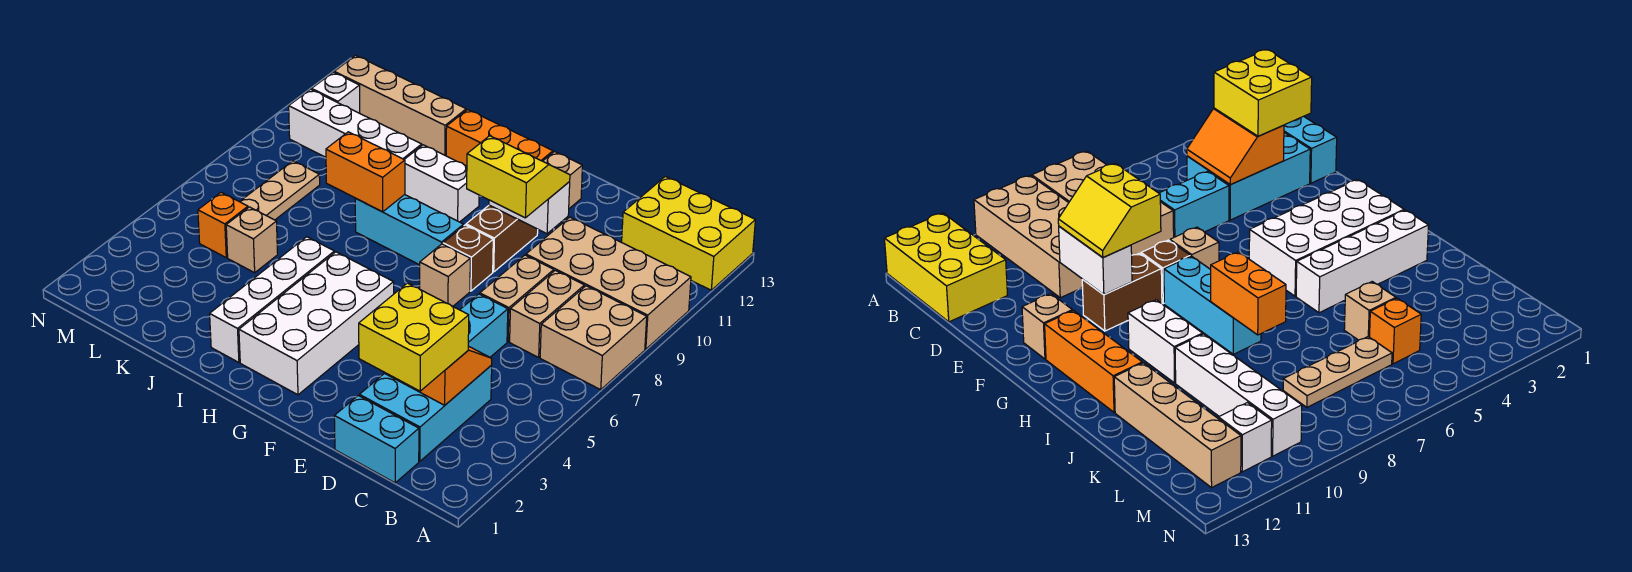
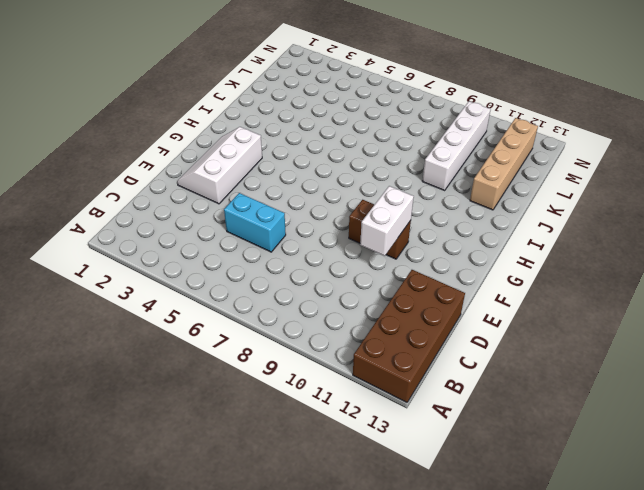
brown 2x4 brick [353,270,465,402] -> yellow 2x3 brick [622,176,755,290]
white 2x3 slope [177,127,262,204] -> white 2x4 brick [239,252,394,395]
none -> tan 2x2 brick [540,286,647,390]
none -> tan 2x4 brick [526,217,691,349]
none -> cyan 1x2 brick [334,396,419,483]

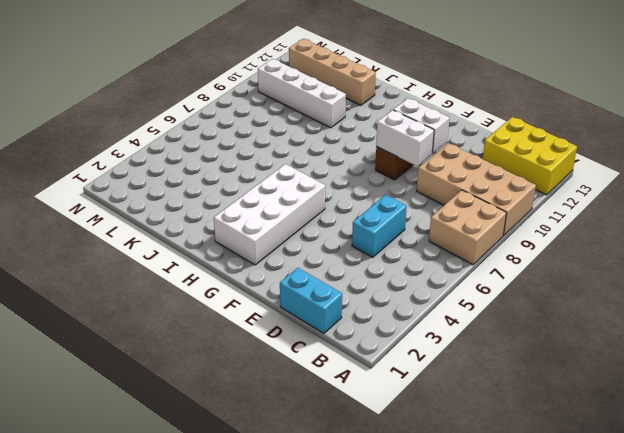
white 1x2 brick [376,110,434,166] -> white 1x2 brick moved to [404,145,479,222]
none -> cyan 2x3 brick [359,365,492,461]
none -> tan 1x2 brick [510,270,584,357]
none -> tan 1x2 brick [480,255,554,342]

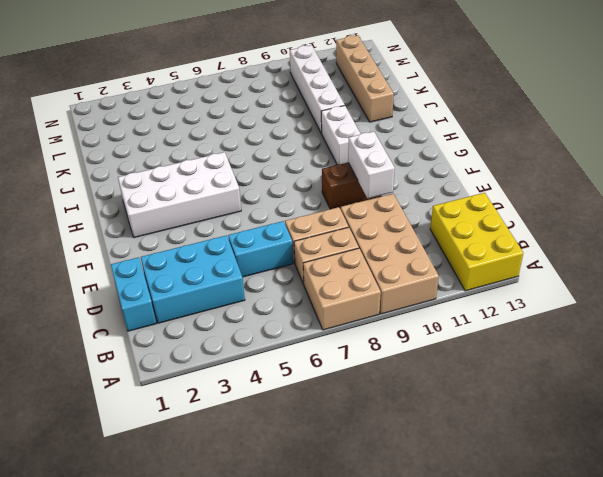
none -> tan 1x1 brick [420,244,470,306]
none -> brown 1x1 brick [443,225,493,291]
none -> tan 1x1 brick [543,152,583,209]

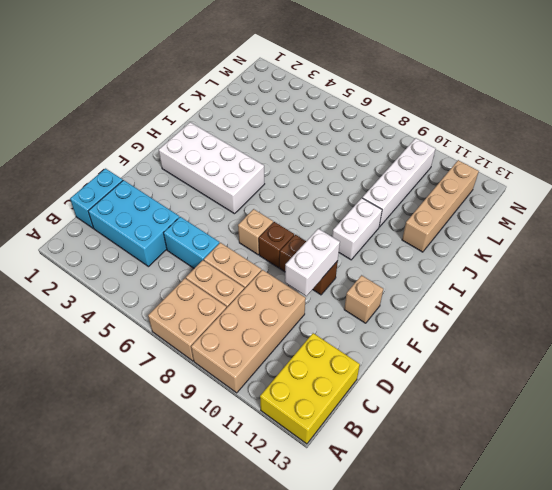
none -> cyan 1x3 brick [355,195,464,265]
none -> orange 1x3 brick [446,110,553,166]
none -> white 1x4 brick [210,237,334,362]

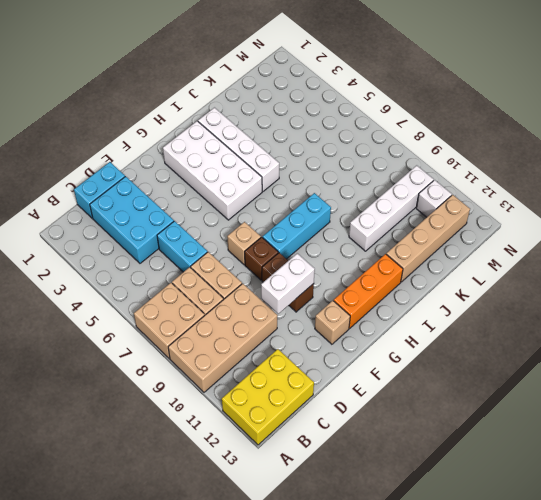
none -> white 1x2 brick [404,145,479,222]
none -> tan 1x1 brick [226,207,278,273]
none -> orange 1x1 brick [198,192,248,257]

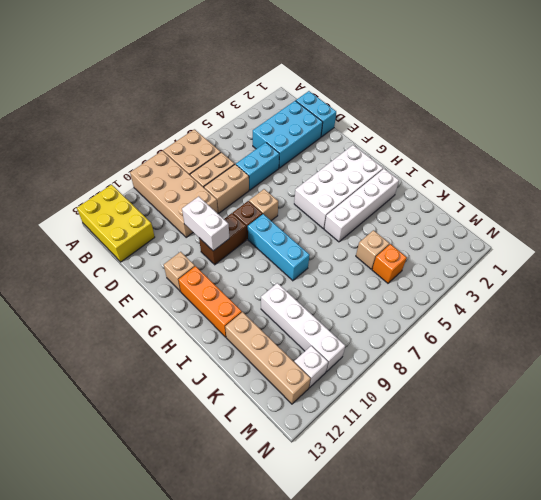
none -> white 1x2 brick [404,145,479,222]
none -> tan 1x3 plate [240,161,320,220]
none -> orange 2x2 slope [384,346,492,405]

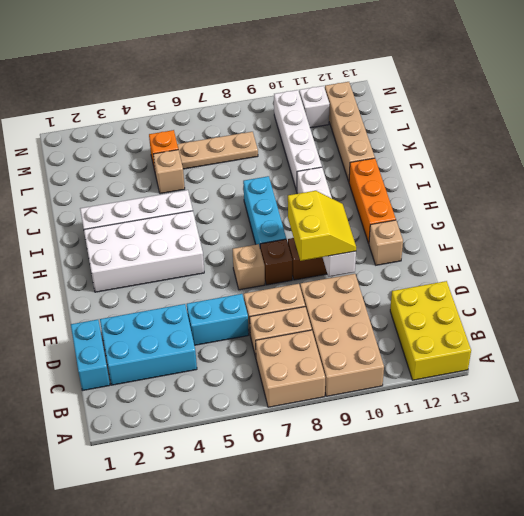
none -> orange 2x2 slope [384,346,492,405]
none -> orange 1x2 brick [326,132,405,212]
none -> yellow 2x2 brick [359,283,469,391]

